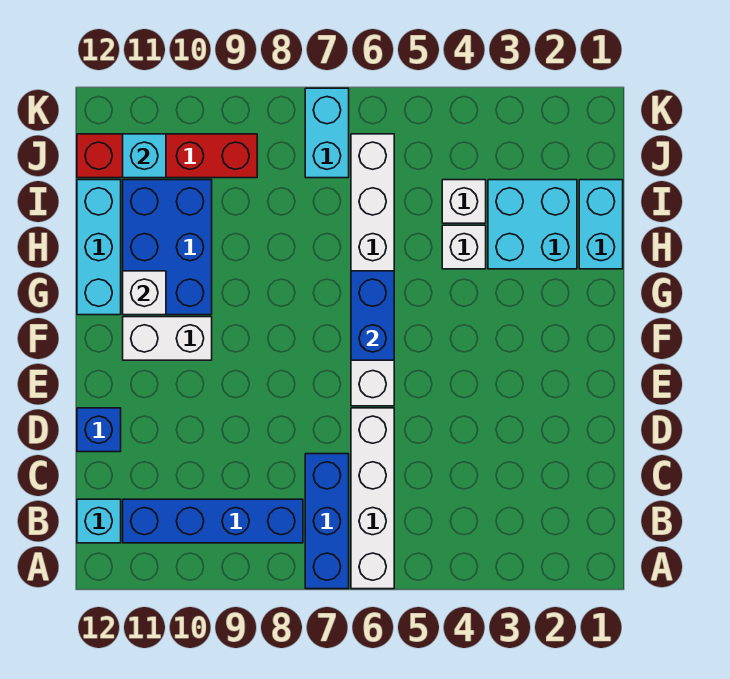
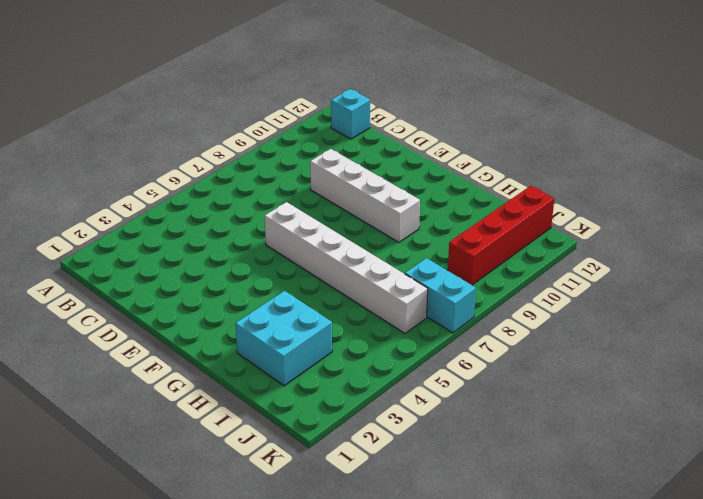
white 1x4 brick [310,149,420,242] -> white 1x4 brick moved to [351,408,394,589]
none -> blue 1x3 brick [305,454,349,589]
none -> blue 1x4 brick [123,499,303,543]
none -> blue 1x1 brick [77,408,121,452]

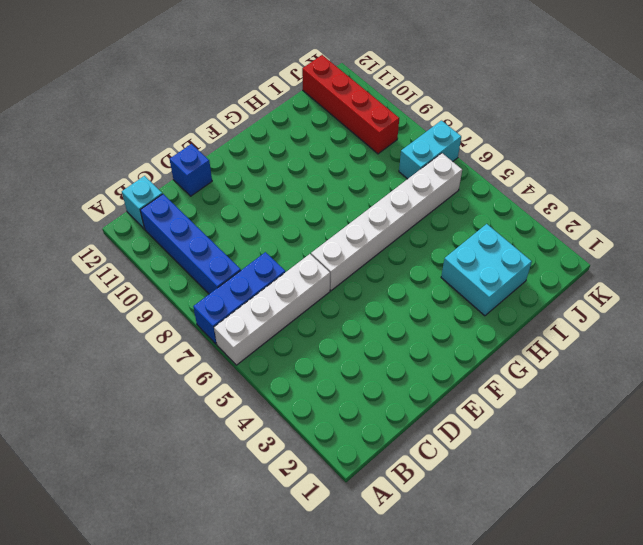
none -> white 1x2 brick [123,317,212,360]
none -> blue 2x3 brick [123,180,212,315]
none -> cyan 1x3 brick [77,180,121,315]

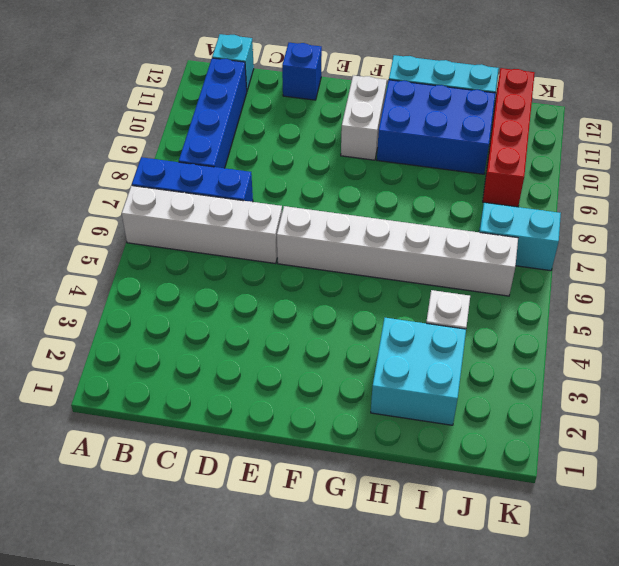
none -> cyan 1x2 brick [579,180,623,269]
none -> white 1x1 brick [442,225,486,269]
none -> blue 1x2 brick [351,271,394,360]

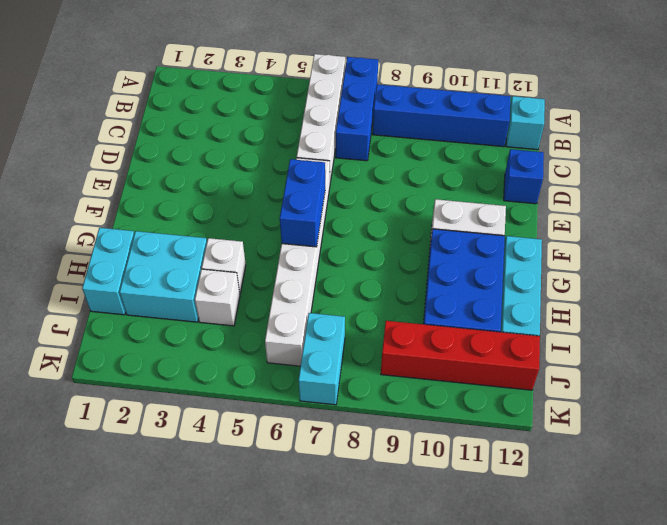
none -> white 1x1 brick [123,271,166,315]
none -> cyan 1x1 brick [123,134,166,178]

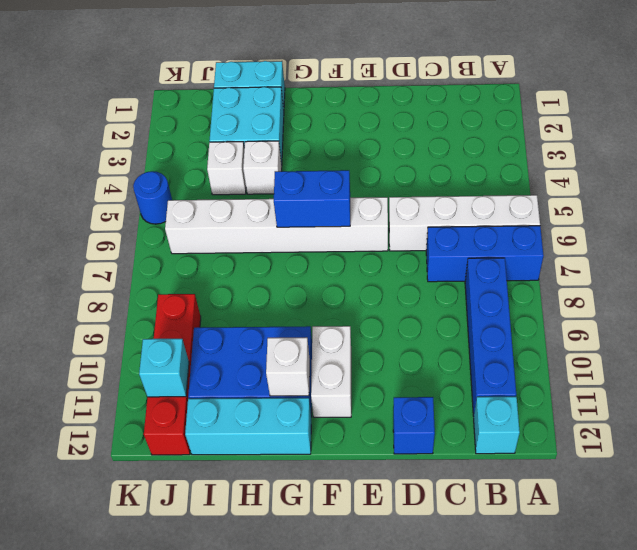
blue 1x1 round brick [133,171,172,224] -> none
none -> cyan 1x2 brick [305,88,349,178]

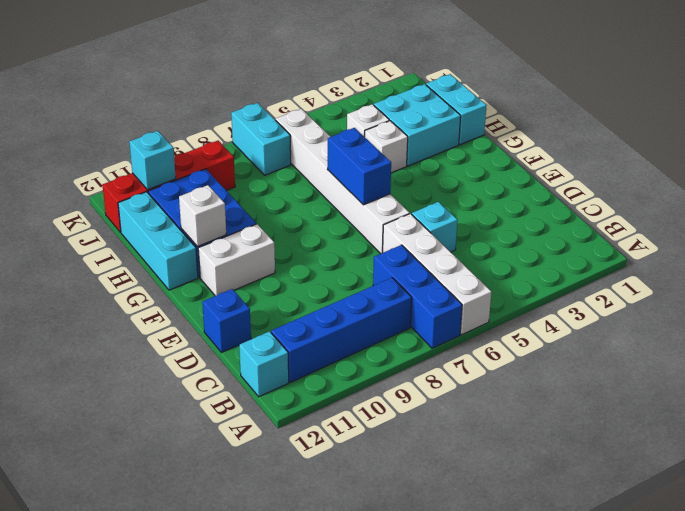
cyan 1x1 brick [412,202,457,252] -> none

